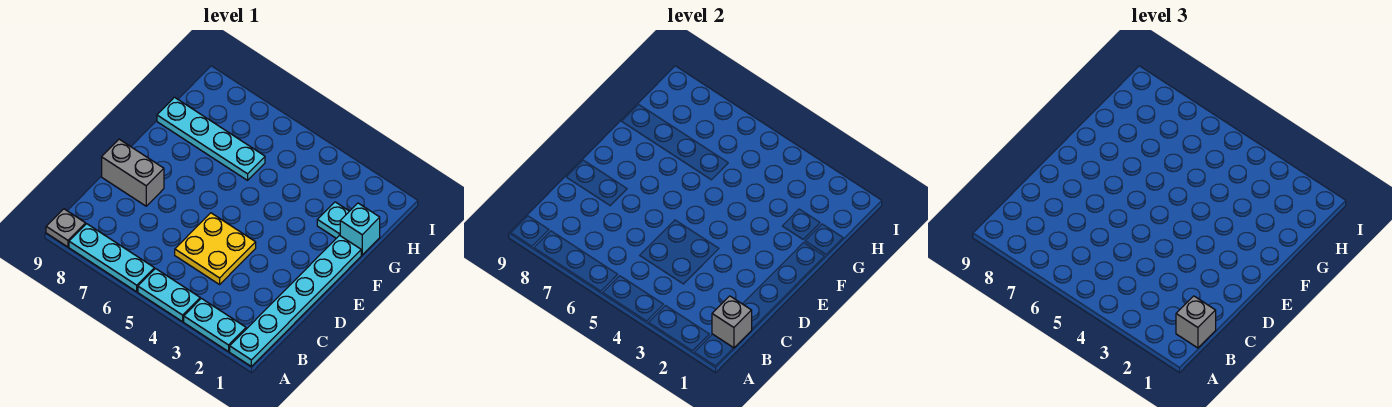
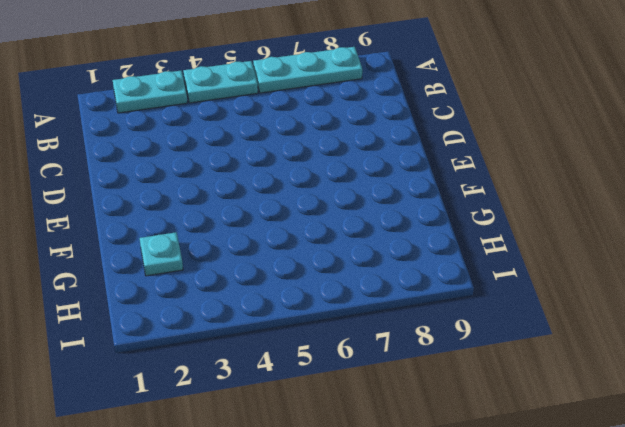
none -> cyan 1x6 plate [230,235,361,366]
none -> grey 1x1 plate [46,209,86,247]
none -> yellow 2x2 plate [175,213,256,285]

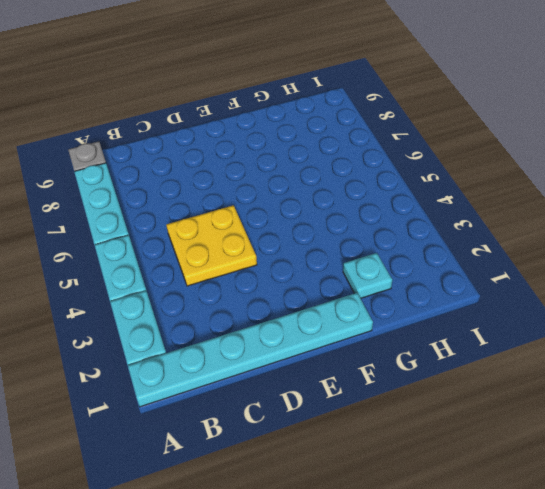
none -> grey 1x2 brick [102,139,164,206]
none -> cyan 1x1 brick [340,203,380,255]
none -> cyan 1x4 plate [157,97,265,180]

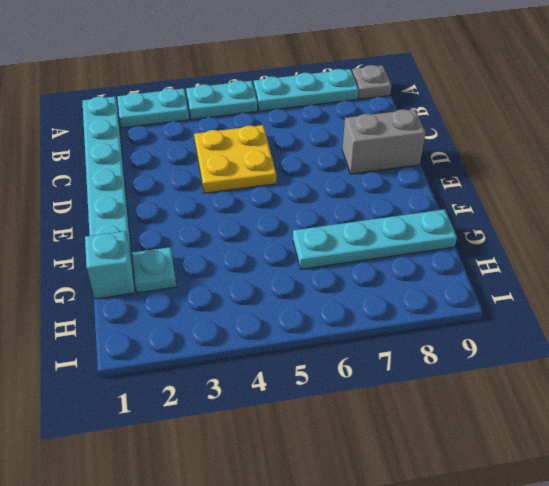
none -> grey 1x1 brick [712,296,752,348]
none -> grey 1x1 brick [1176,296,1216,348]

